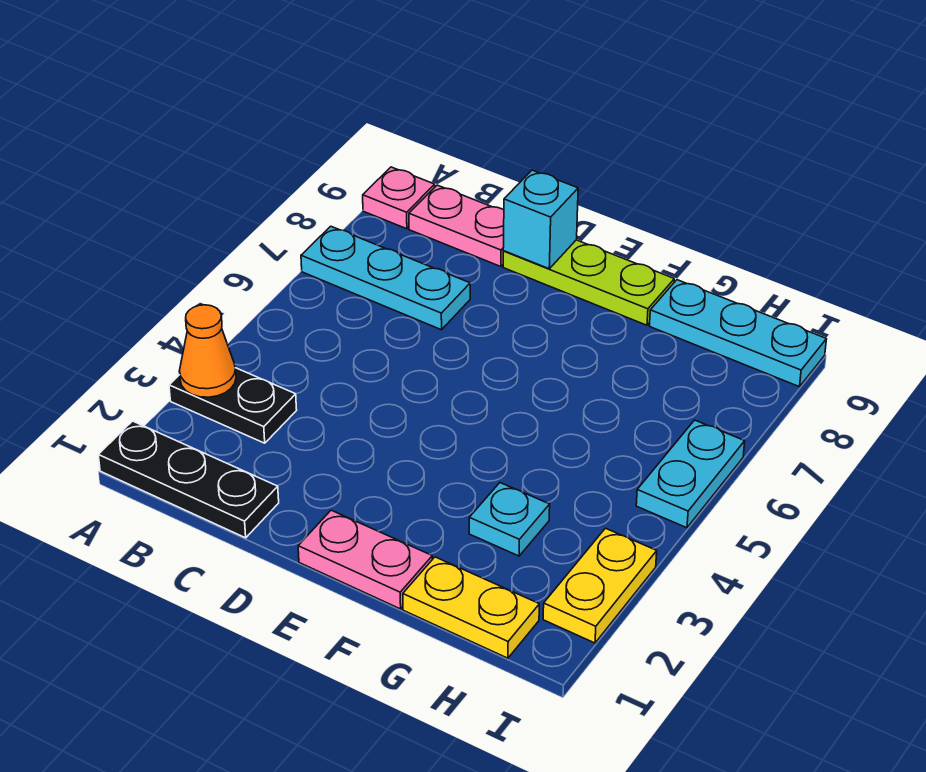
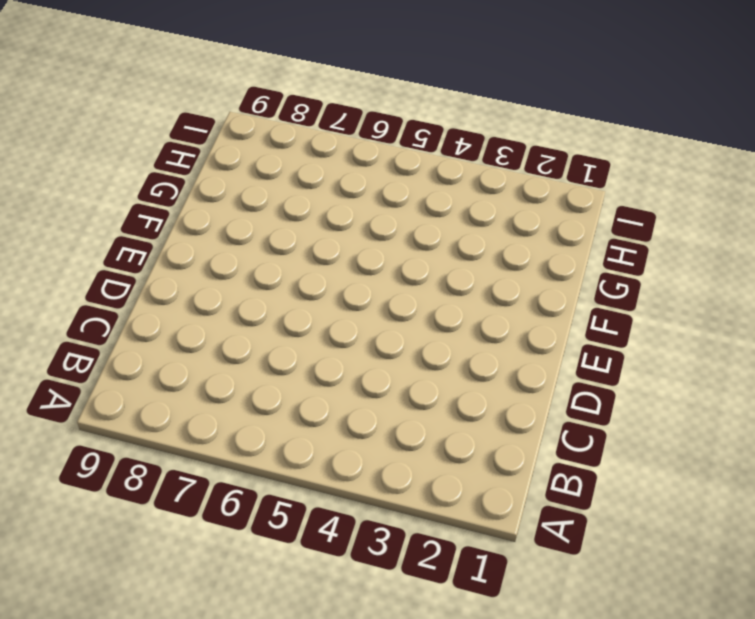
none -> black 1x3 plate [98,421,279,538]
none -> black 1x2 plate [169,368,297,443]
none -> cyan 1x3 plate [301,226,470,330]

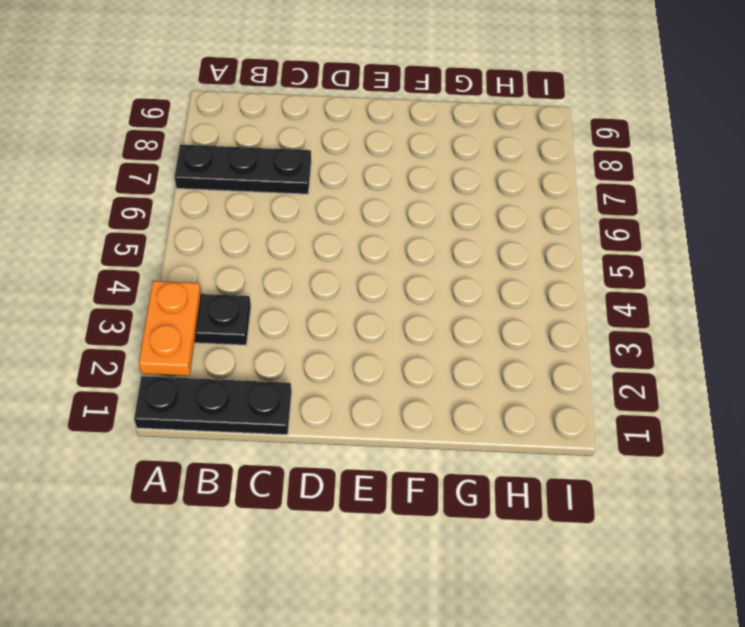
orange 1x2 plate [139,281,201,376] -> orange 1x1 cone [179,305,236,397]
black 1x3 plate [174,145,311,194] -> cyan 1x3 plate [301,226,470,330]
none -> pink 1x1 plate [363,167,435,229]
none -> pink 1x2 plate [409,185,504,267]
none -> lime 1x3 plate [503,240,674,325]

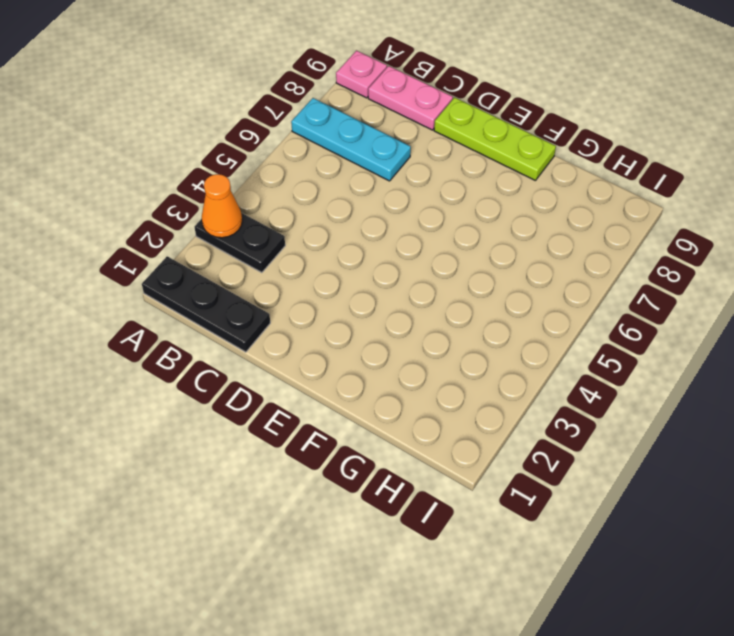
none -> pink 1x2 plate [298,510,432,609]
none -> yellow 1x2 plate [403,557,539,658]
none -> cyan 1x1 plate [469,483,550,556]

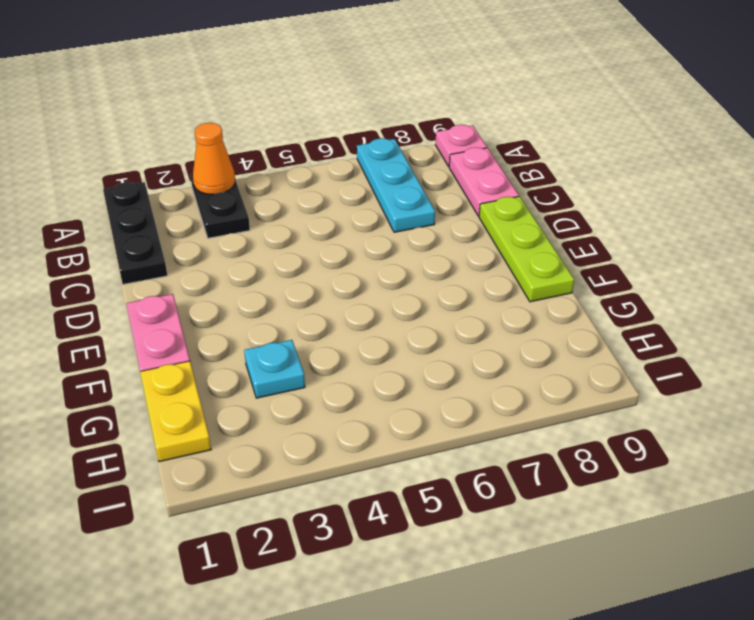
none -> cyan 1x3 plate [650,280,826,387]
none -> yellow 1x2 plate [543,528,657,643]
none -> cyan 1x2 plate [636,420,745,528]

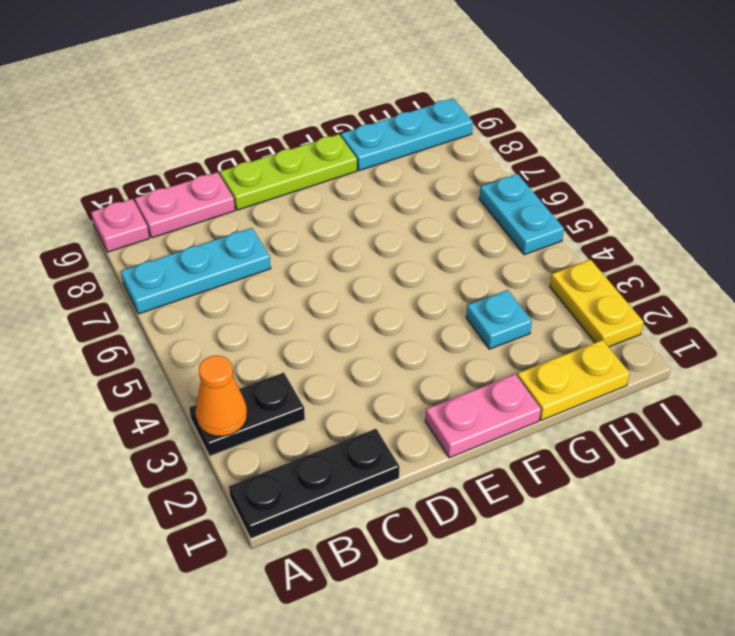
none -> cyan 1x1 brick [503,170,578,269]

